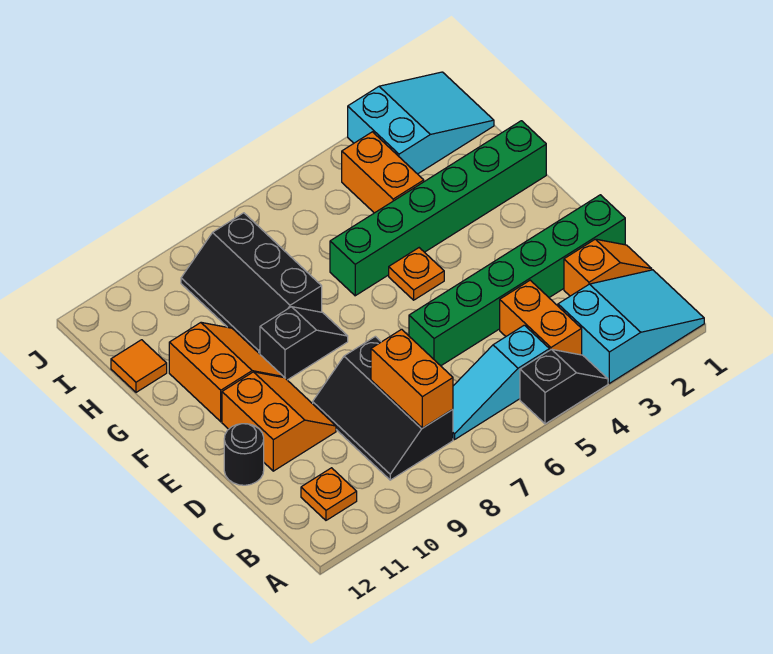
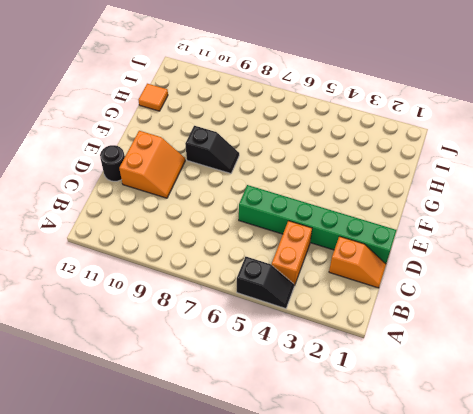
none -> cyan 2x3 slope [558,270,704,383]
none -> cyan 1x3 slope [453,325,549,440]
none -> black 2x3 slope [313,336,453,480]

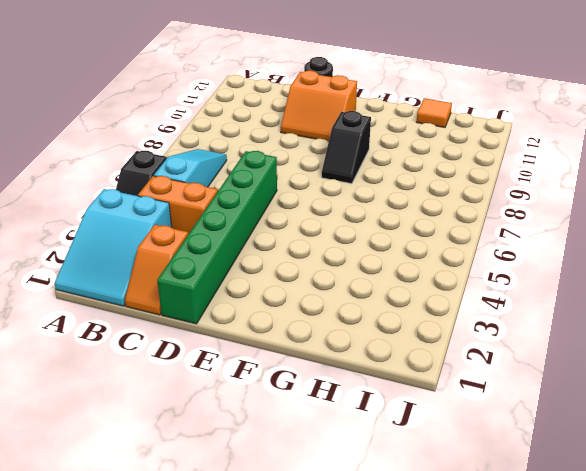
none -> black 2x3 slope [313,336,453,480]
none -> orange 1x1 plate [301,468,357,520]
none -> orange 1x1 plate [389,248,444,300]

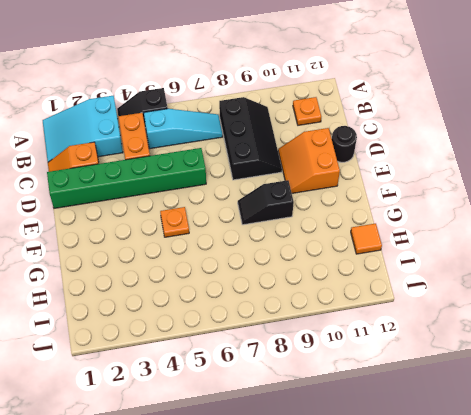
none -> orange 2x2 slope [169,322,283,422]
none -> green 1x6 brick [330,121,546,296]
none -> black 2x3 slope [181,213,322,354]

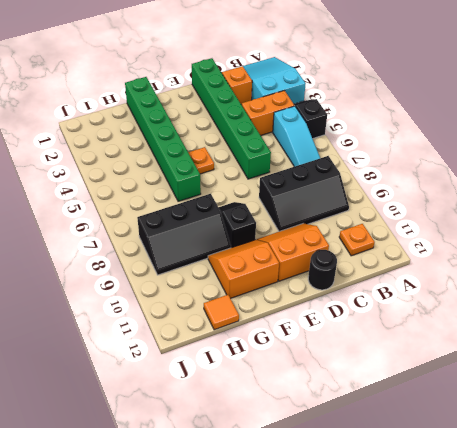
none -> orange 1x2 brick [342,132,424,213]
none -> cyan 2x3 slope [348,72,494,174]
none -> orange 1x2 brick [371,329,453,428]

